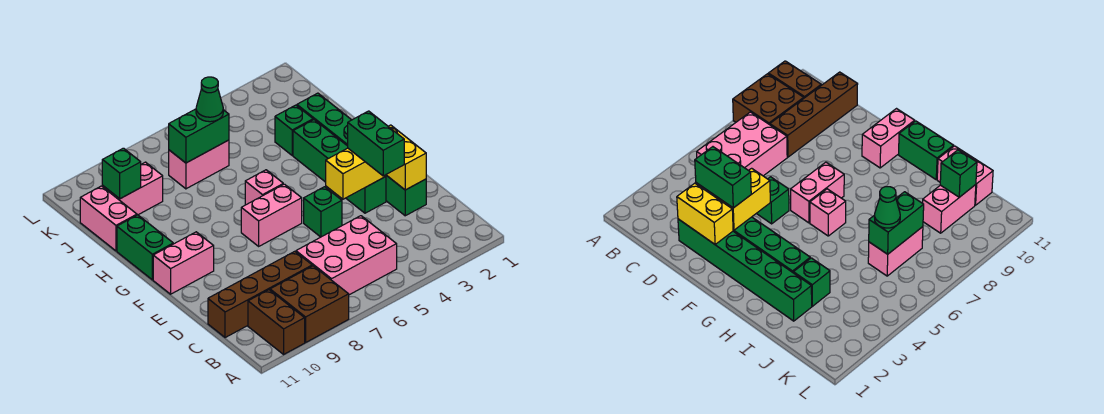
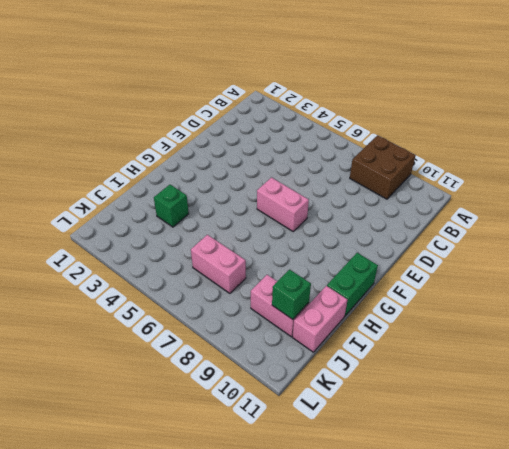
none -> brown 1x2 brick [248,290,305,354]
none -> pink 2x3 brick [296,216,397,295]
none -> brown 1x4 brick [208,251,312,338]

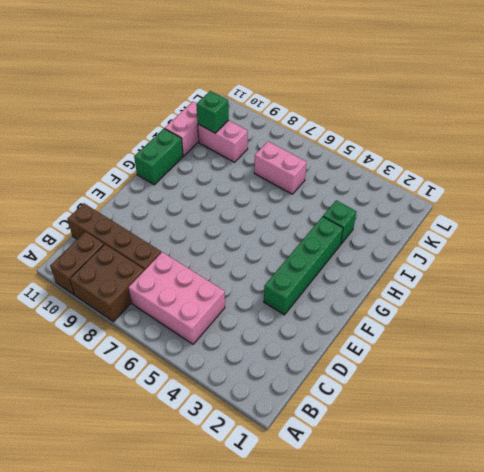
none -> green 1x6 brick [297,93,426,216]
none -> green 1x1 brick [304,187,342,237]
none -> pink 1x2 brick [241,184,302,246]

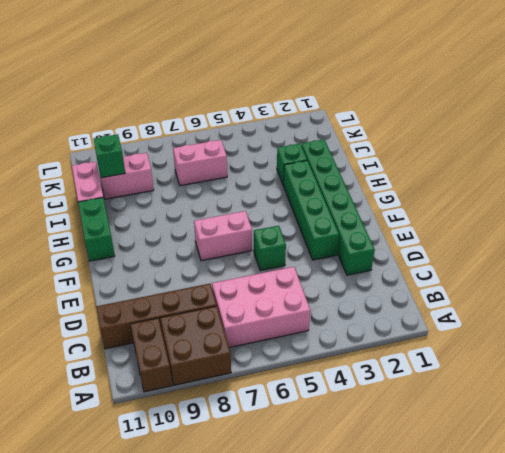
none -> pink 1x2 brick [153,232,214,294]
none -> pink 1x1 brick [245,170,283,205]
none -> yellow 1x2 brick [386,125,426,190]

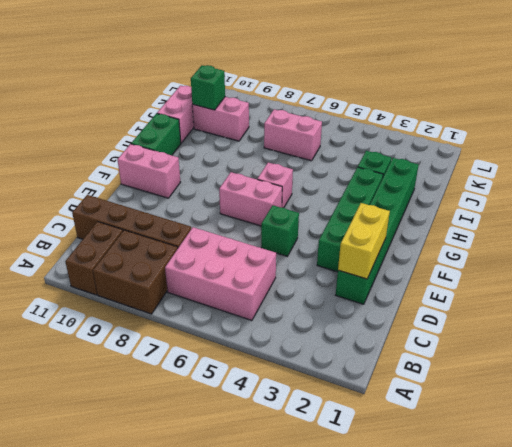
none -> yellow 1x2 brick [326,148,386,199]
none -> green 1x2 brick [169,109,229,163]
none -> green 1x2 brick [348,111,404,176]

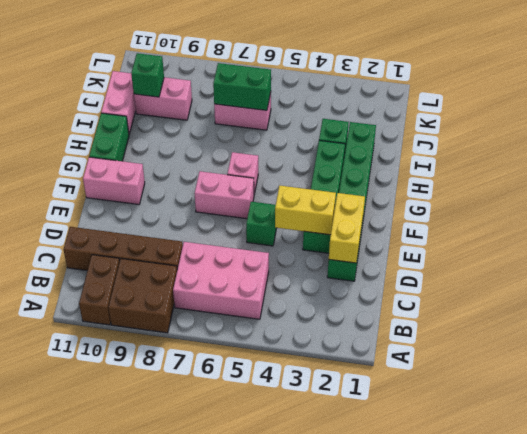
none -> green 1x2 brick [348,111,404,176]
none -> green 1x1 cone [196,77,223,122]

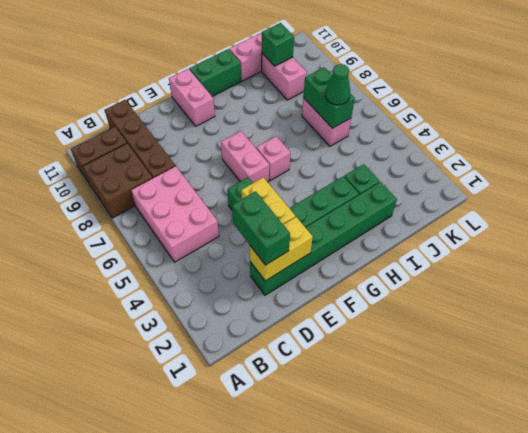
green 1x2 brick [232,191,290,265] -> green 1x2 brick turned to [348,111,404,176]

